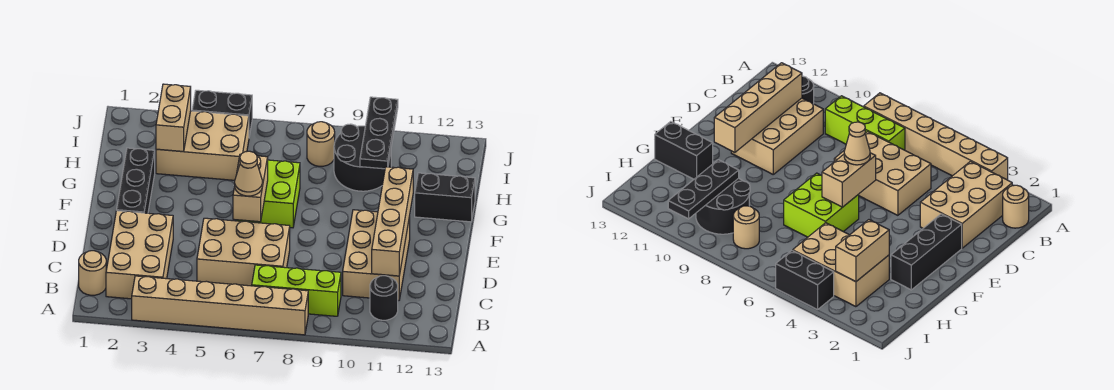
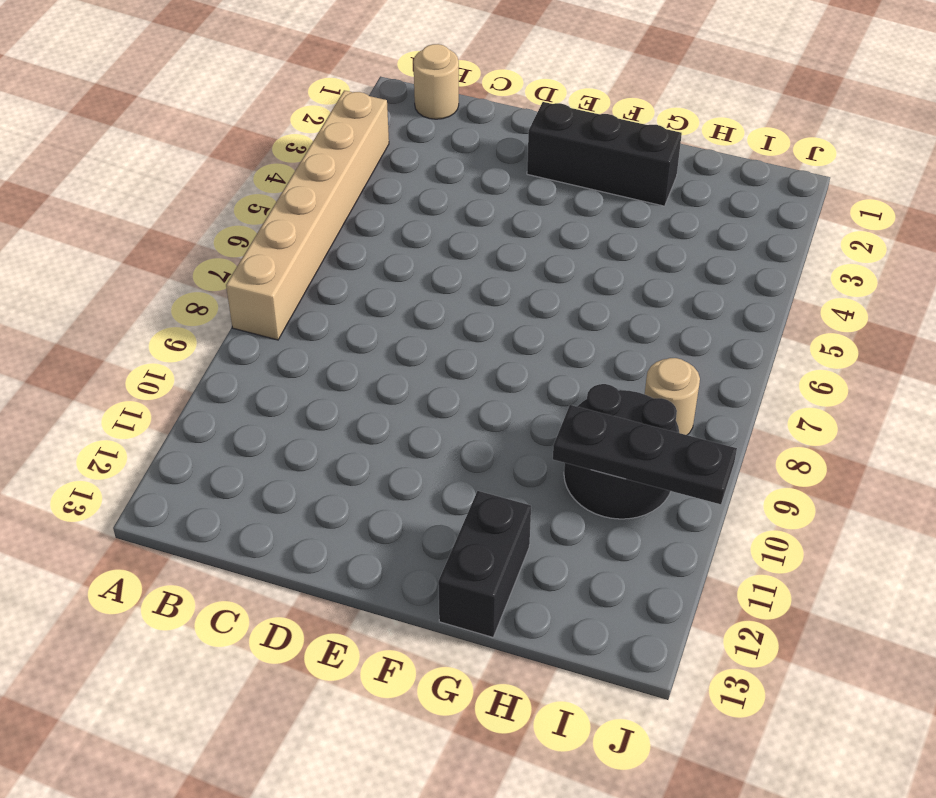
none -> tan 2x3 brick [106,211,173,299]
none -> lime 1x3 brick [252,265,341,316]
none -> black 1x1 round brick [370,276,398,320]

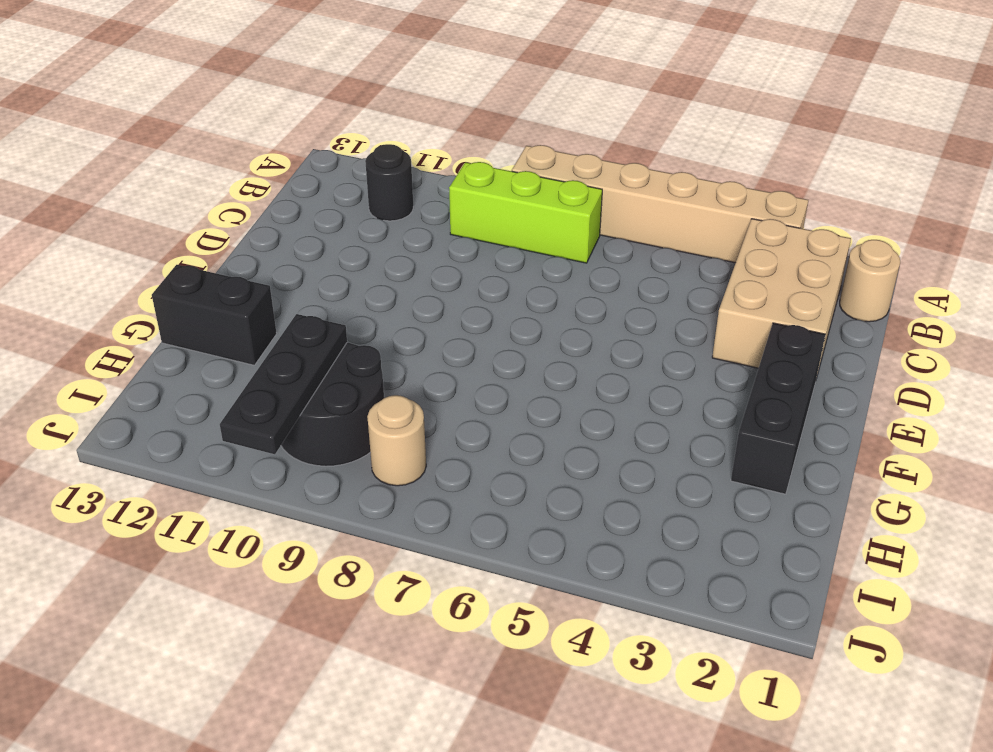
none -> tan 2x3 brick [197,218,290,286]
none -> tan 2x3 brick [343,210,410,301]
none -> lime 2x2 brick [237,160,300,228]

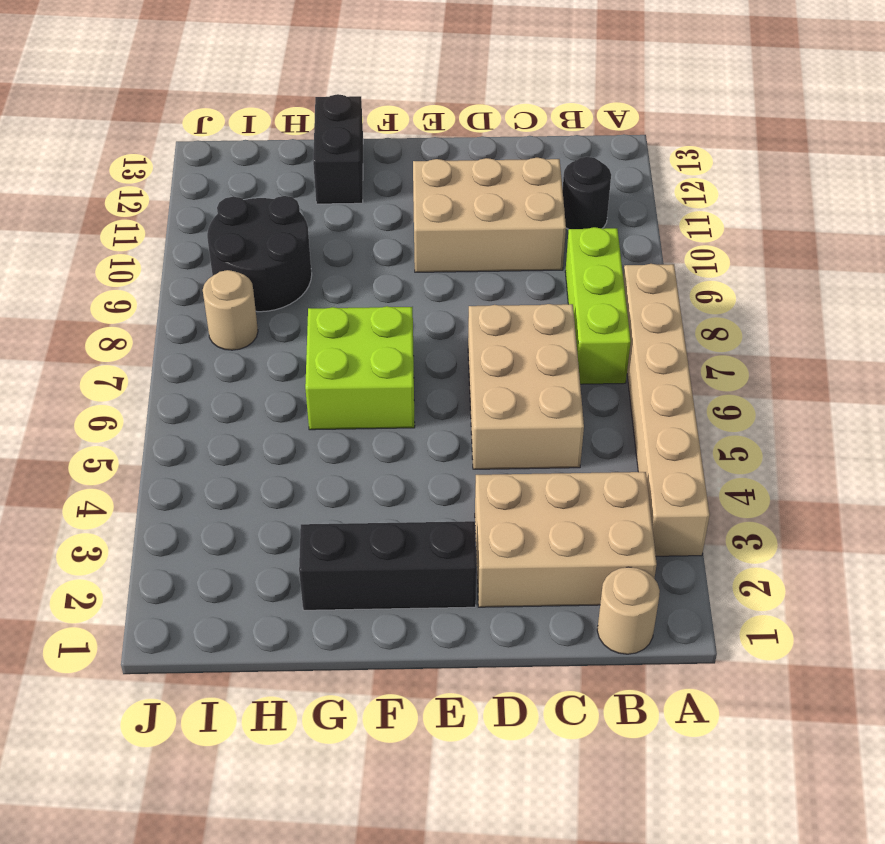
none -> tan 2x3 brick [156,111,249,180]
none -> black 1x2 brick [192,90,252,136]
none -> tan 1x4 brick [372,167,413,276]

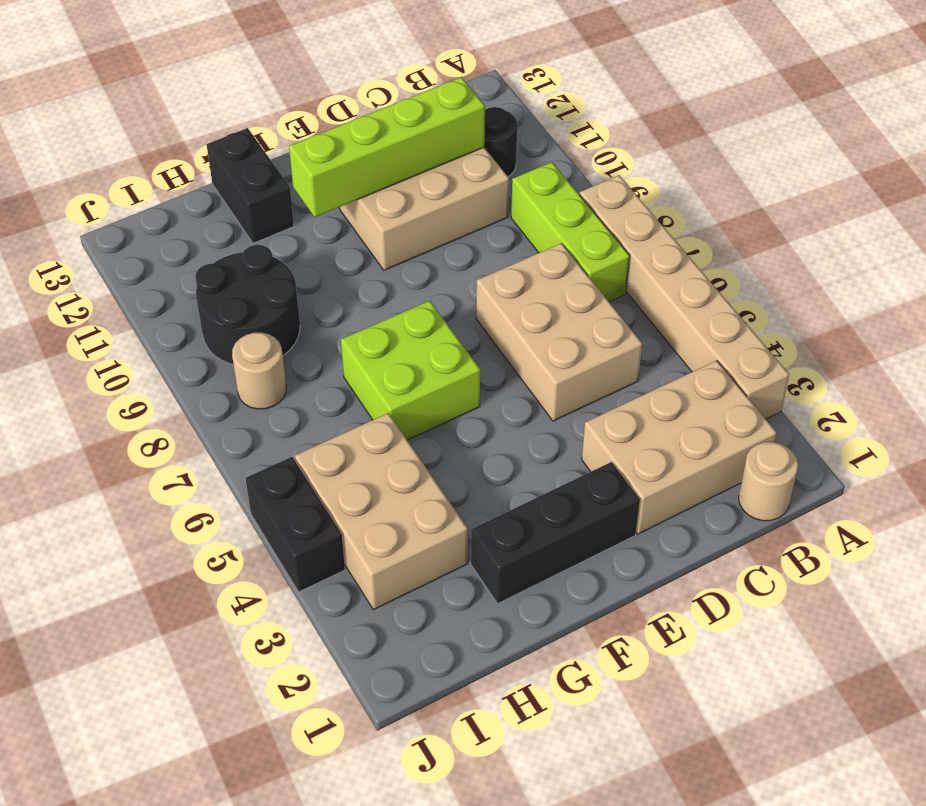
lime 1x4 brick [289,77,485,217] -> tan 1x4 brick [372,167,413,276]
none -> tan 1x2 brick [233,154,268,222]
none -> tan 1x2 brick [156,84,191,152]
none -> black 1x3 plate [360,97,398,169]

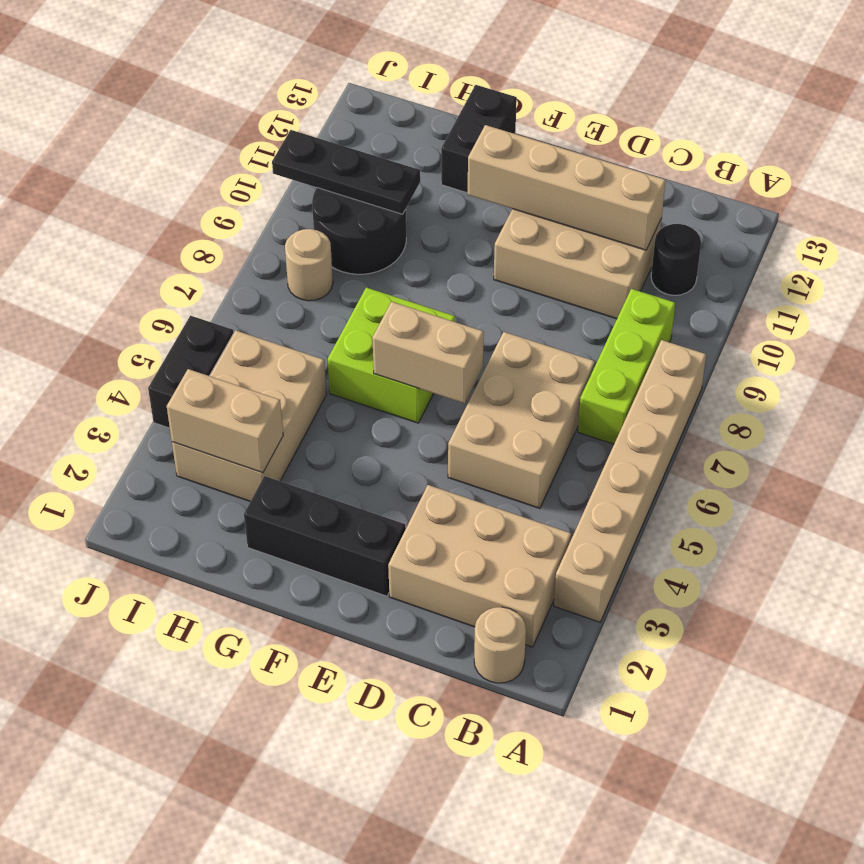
none -> tan 1x1 cone [235,151,262,196]

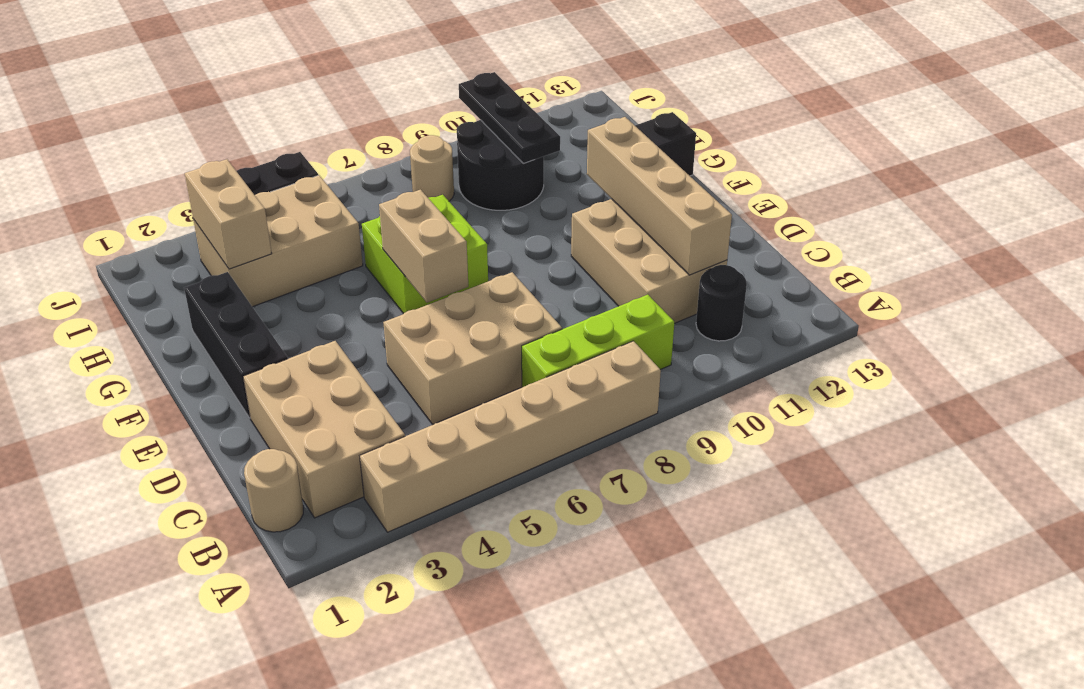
none -> tan 1x1 cone [235,151,262,196]

